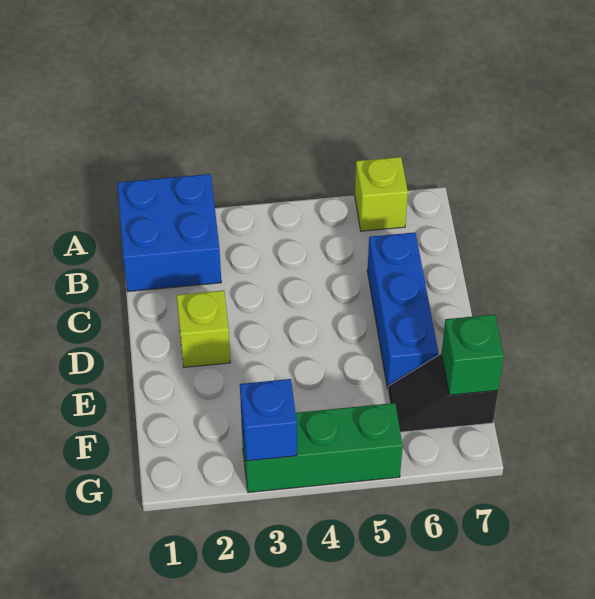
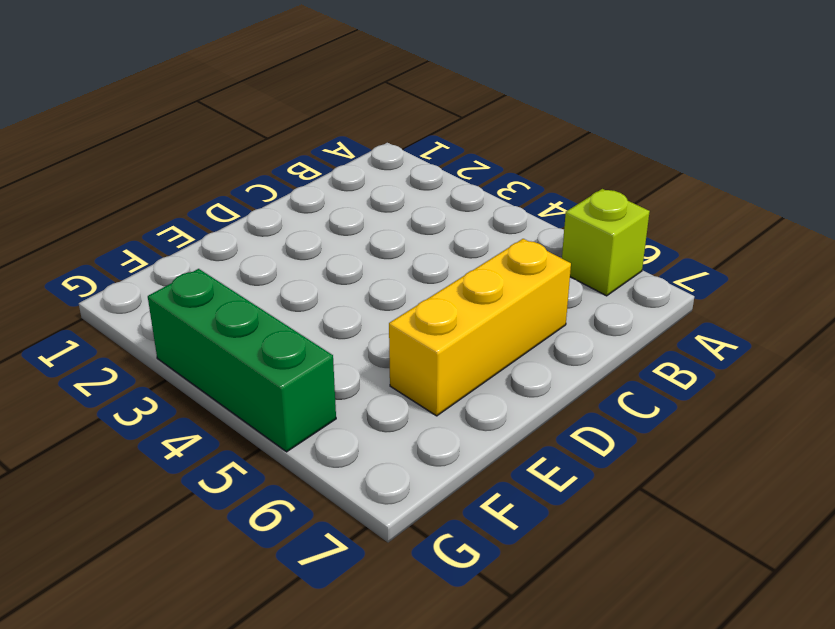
yellow 1x3 brick [389,239,571,416] -> blue 1x3 brick [367,232,438,389]
none -> blue 2x2 brick [117,174,221,292]
none -> lime 1x1 brick [177,291,230,367]

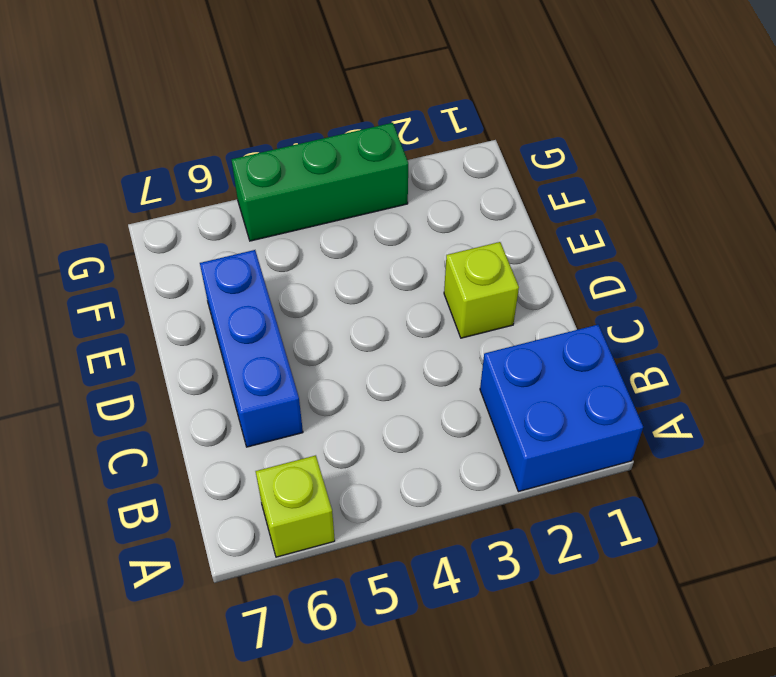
none -> black 1x2 slope [388,354,498,432]
none -> green 1x1 brick [441,314,504,395]

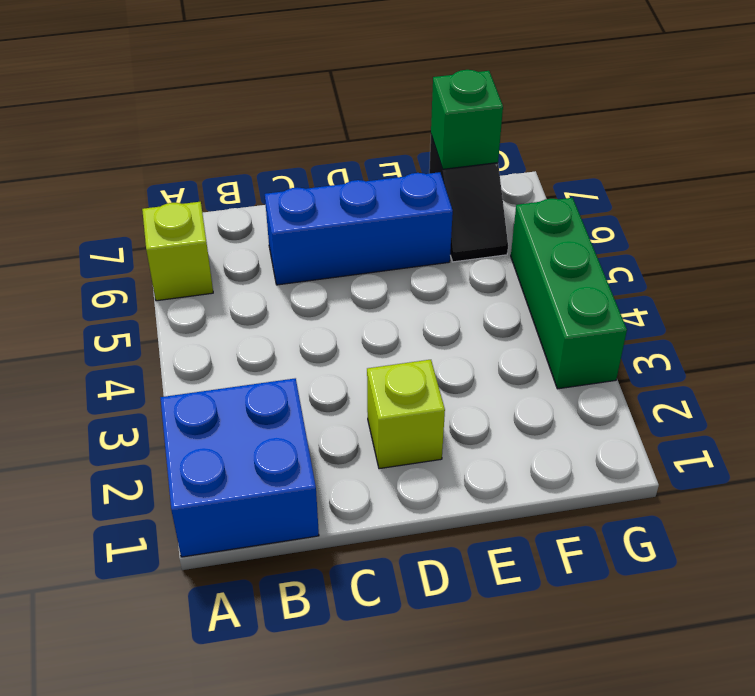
none -> blue 1x1 brick [240,379,297,461]

